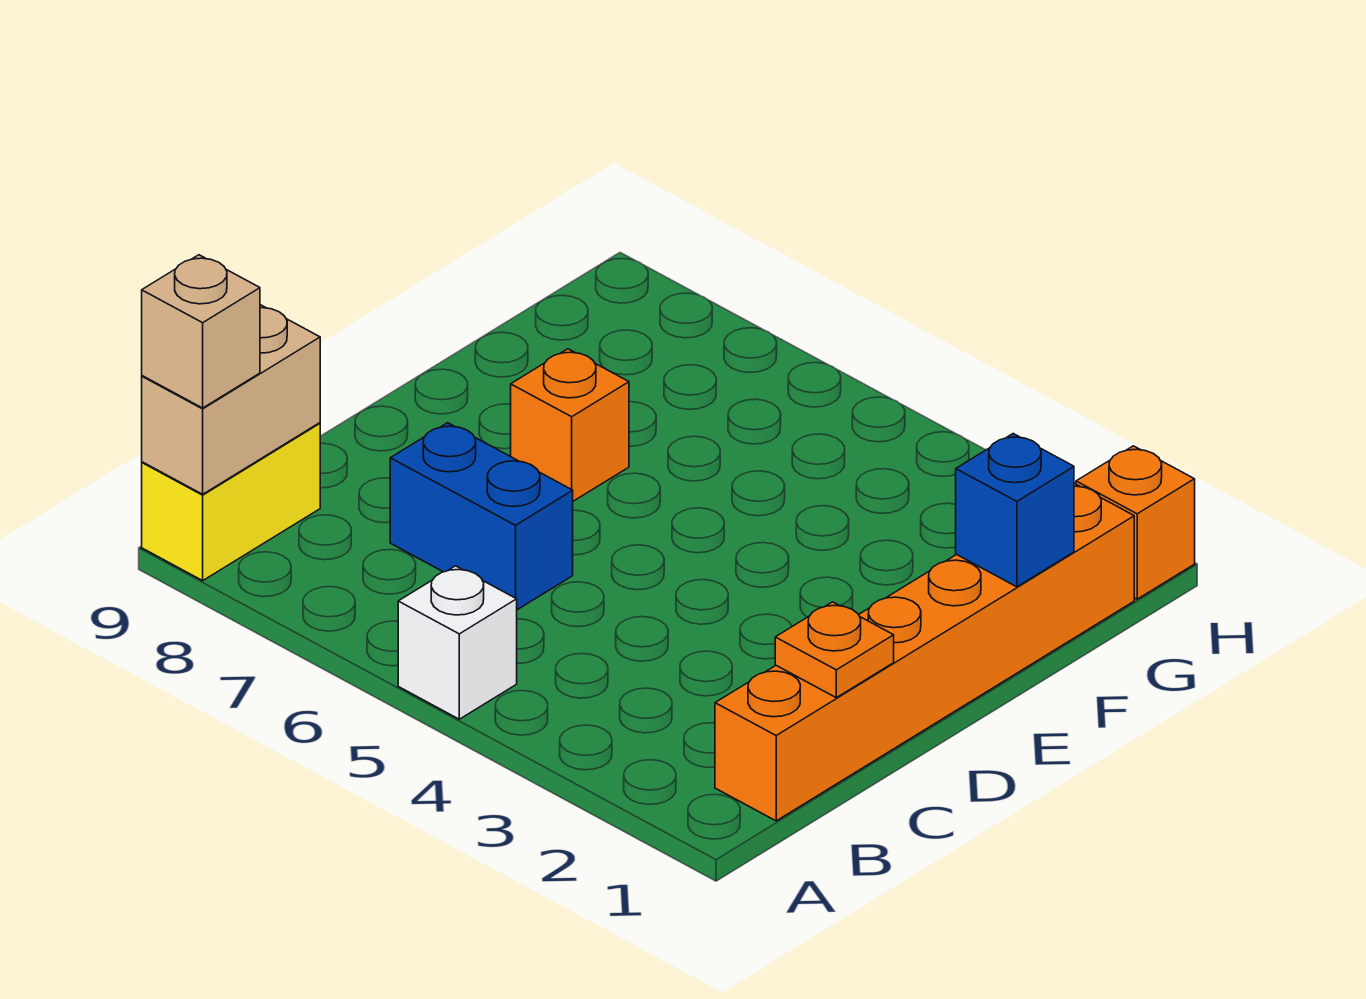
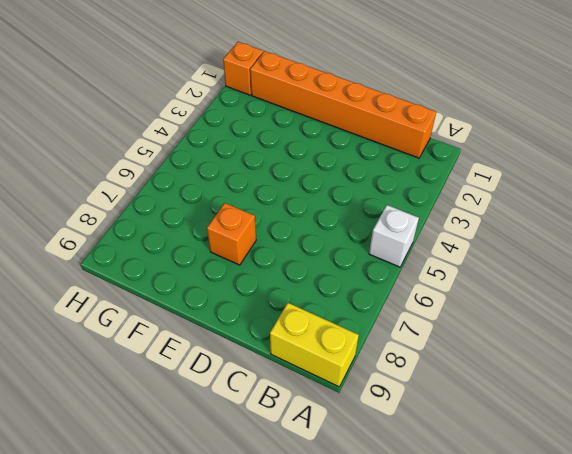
none -> blue 1x2 brick [390,423,573,610]
none -> tan 1x2 brick [142,305,320,494]

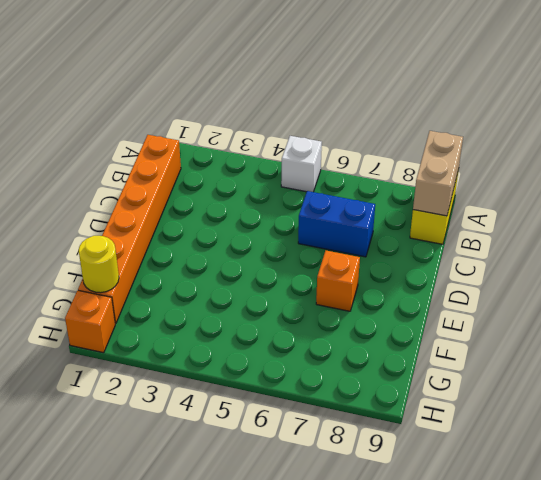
yellow 1x1 round brick [79,236,119,293] -> none
none -> orange 1x1 plate [775,602,894,698]
none -> blue 1x1 brick [956,434,1074,587]

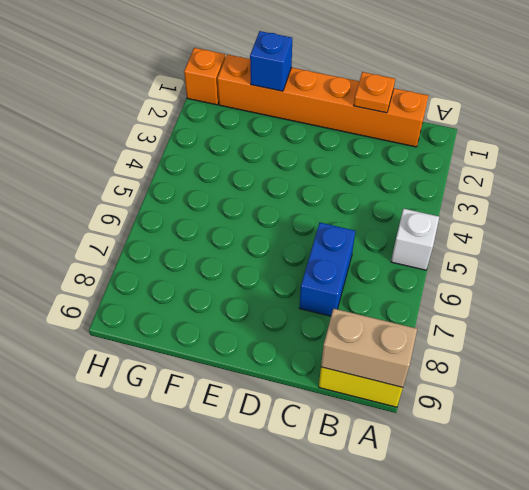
none -> orange 1x1 brick [511,349,629,501]
none -> tan 1x1 brick [142,255,260,408]

